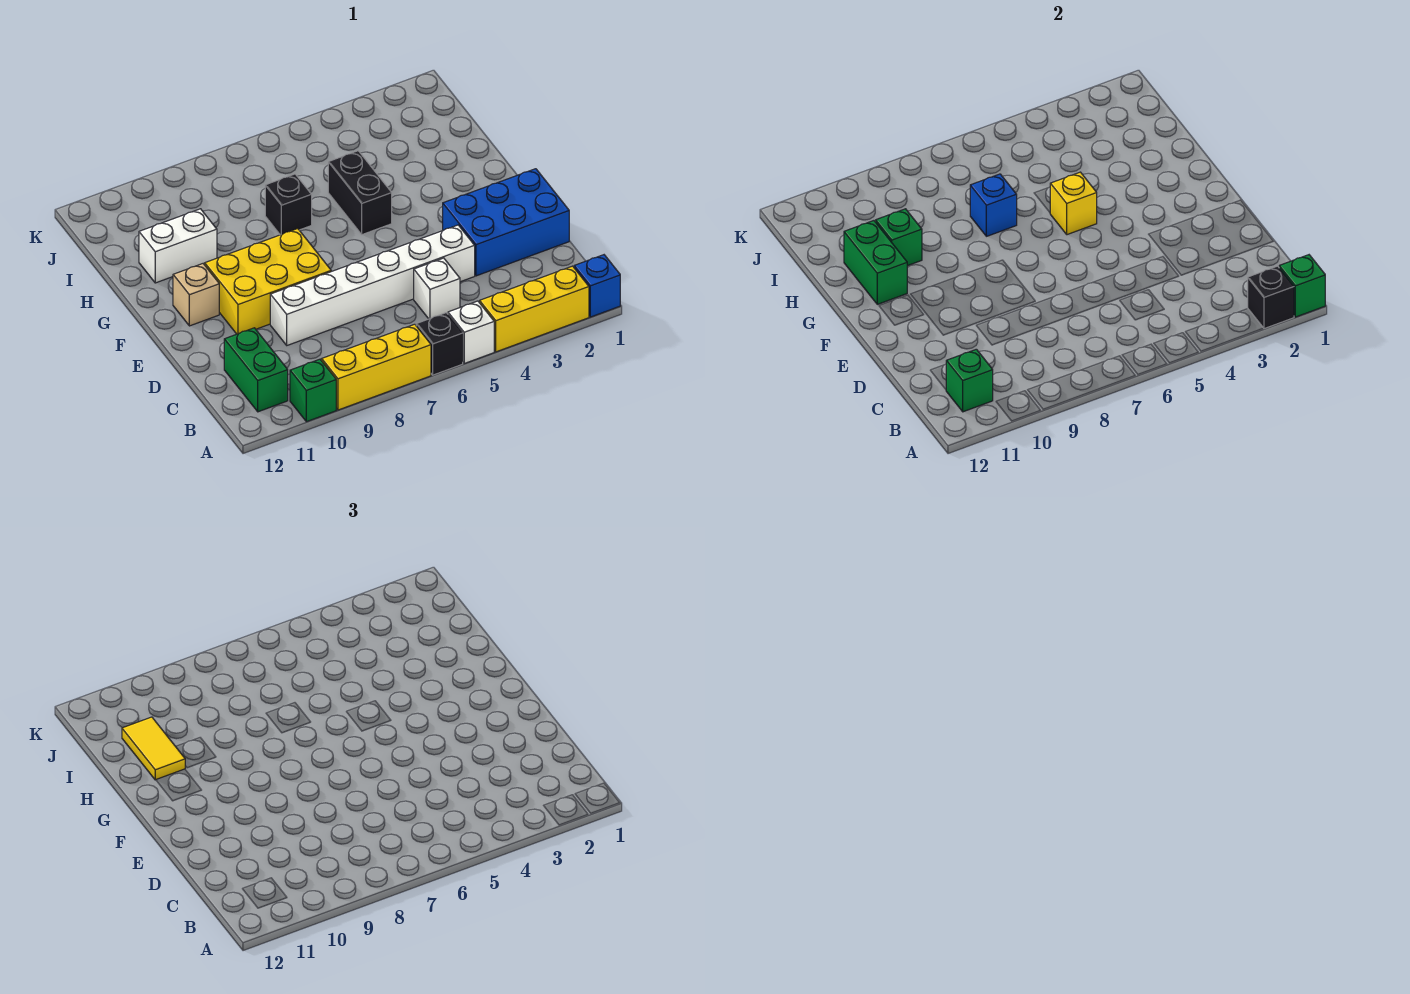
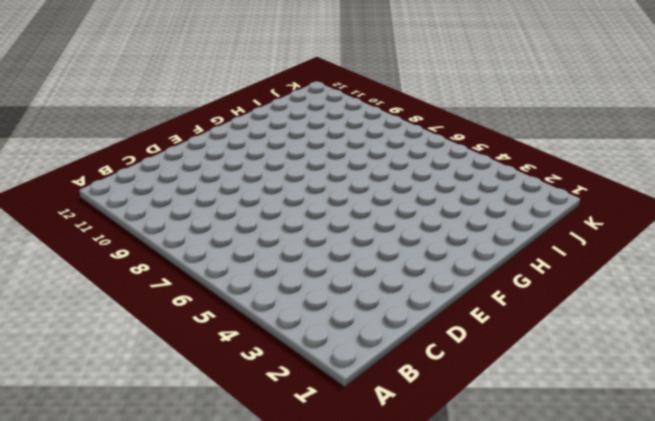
none -> blue 1x1 brick [574,255,620,317]
none -> yellow 1x3 brick [480,266,589,352]
none -> white 1x1 brick [448,301,494,363]

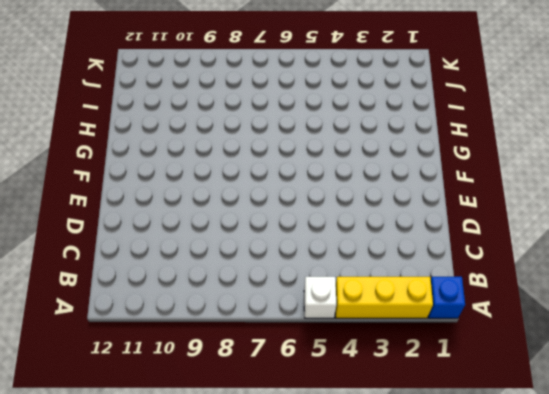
none -> black 1x1 brick [416,313,463,375]
none -> yellow 1x3 brick [322,324,431,410]
none -> green 1x1 brick [290,359,336,422]

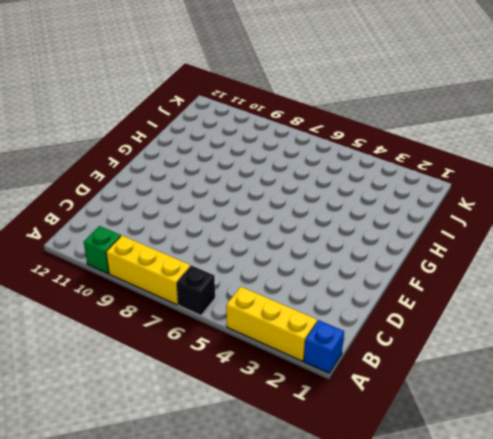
none -> white 1x1 brick [448,301,494,363]
none -> green 1x2 brick [224,328,288,412]
none -> white 1x1 brick [414,258,460,319]

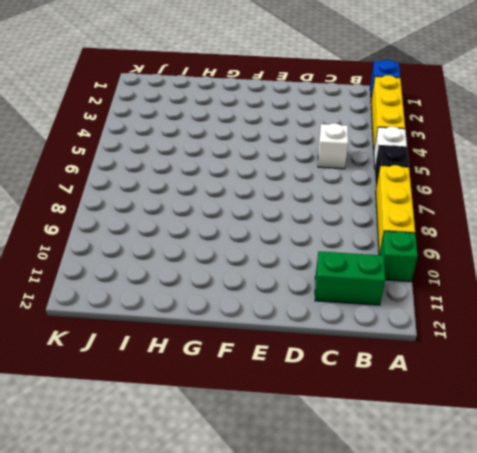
none -> blue 2x3 brick [443,169,569,276]
none -> white 1x6 brick [270,225,475,345]
none -> yellow 2x3 brick [205,229,331,334]

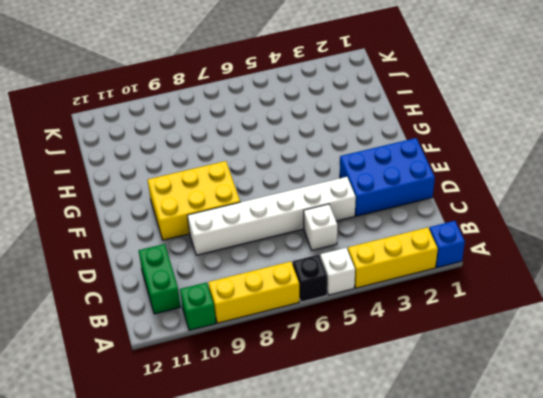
none -> tan 1x1 brick [173,264,219,326]
none -> black 1x2 brick [328,151,392,235]
none -> black 1x1 brick [265,174,312,235]

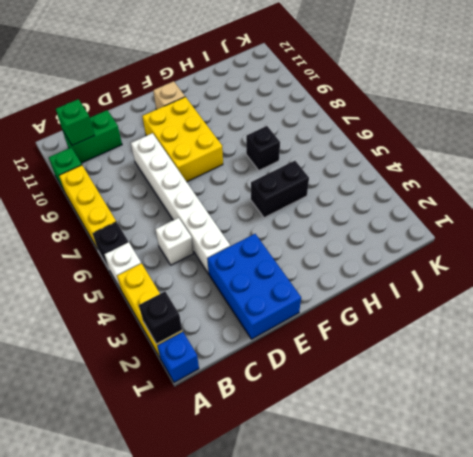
none -> white 1x2 brick [139,209,217,283]
none -> green 1x1 brick [1279,255,1325,317]
none -> yellow 1x1 brick [1050,172,1097,235]

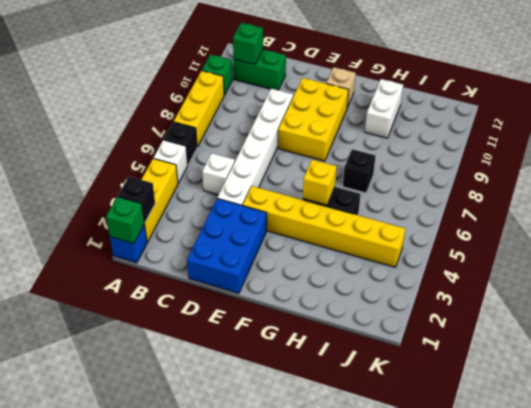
yellow 1x6 brick [243,186,405,267] -> none
none -> green 1x2 brick [844,221,907,304]
none -> blue 1x1 brick [970,174,1017,236]
none -> green 1x1 brick [876,209,922,266]

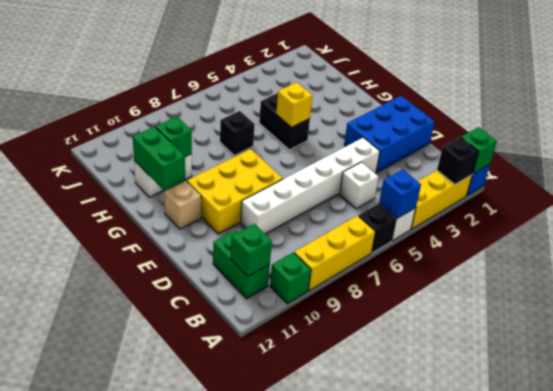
blue 1x1 brick [379,169,421,218] -> blue 1x1 brick moved to [970,174,1017,236]
none -> yellow 1x2 tile [122,717,185,780]

